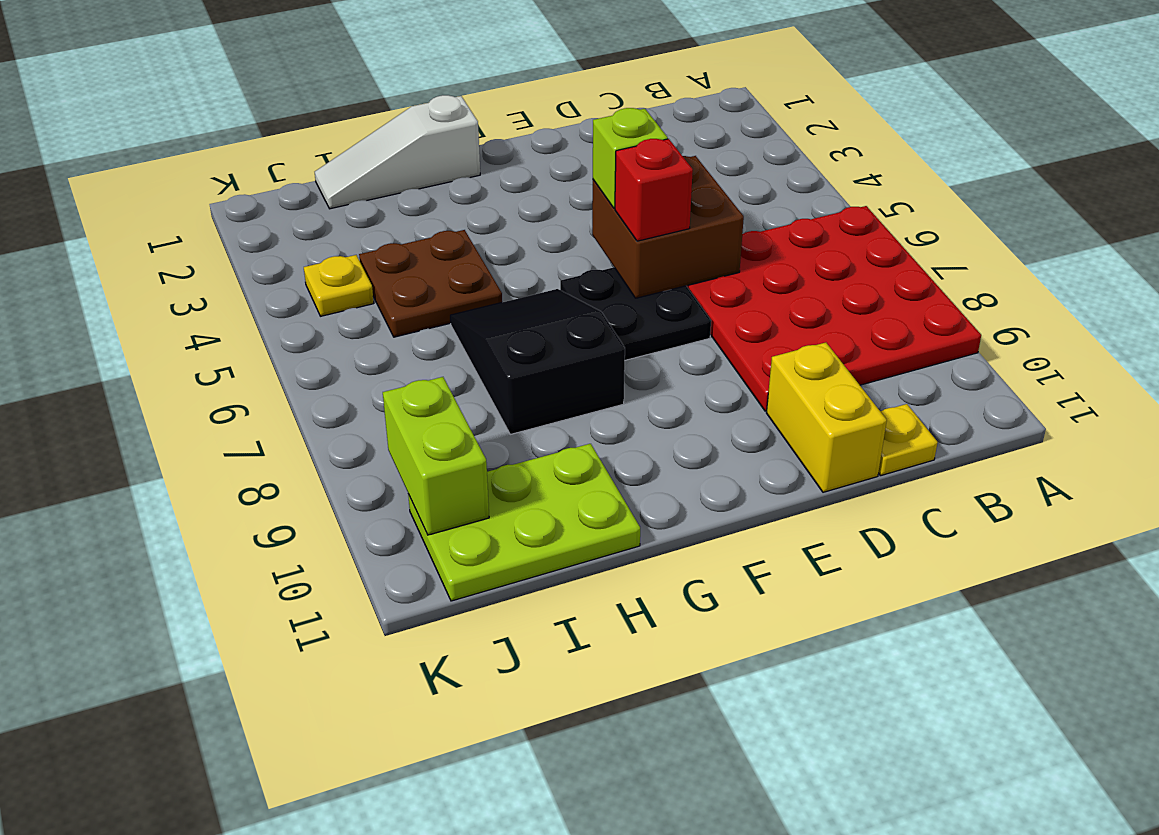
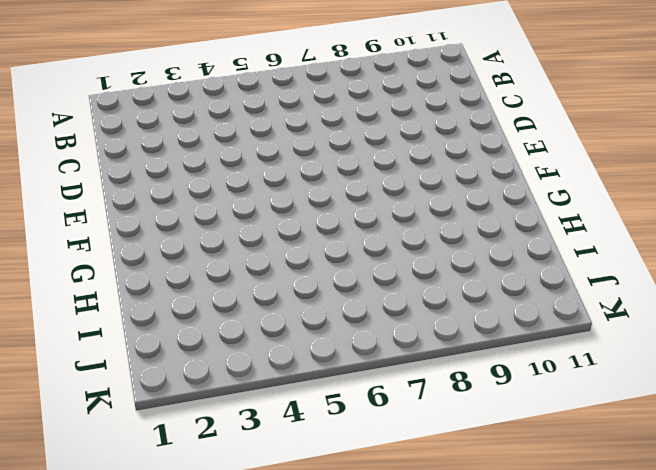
none -> red 4x4 plate [687,206,981,411]
none -> yellow 1x1 plate [878,404,938,475]
none -> yellow 1x2 brick [766,343,887,492]

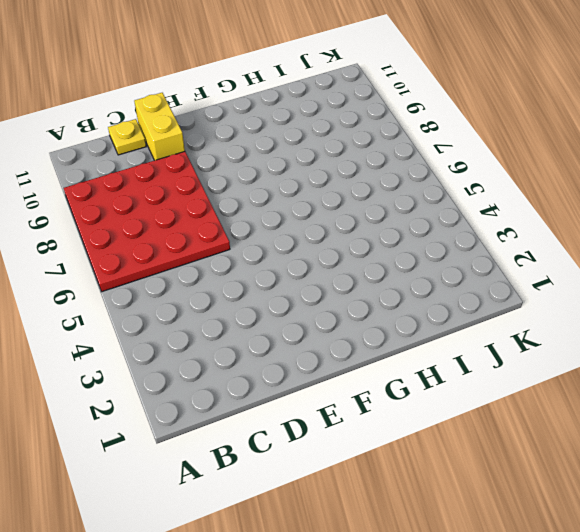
none -> black 2x2 plate [560,267,711,360]
none -> white 1x3 slope [315,95,480,209]
none -> black 2x3 slope [450,289,625,434]

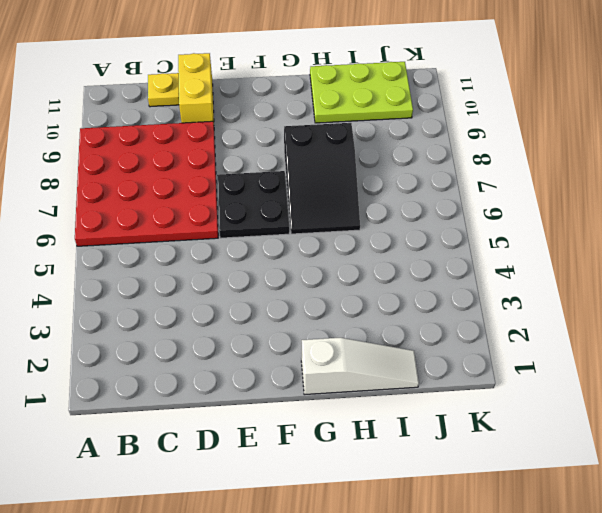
none -> brown 2x2 plate [359,230,502,337]
none -> yellow 1x1 plate [304,255,374,316]
none -> brown 2x2 brick [592,156,744,298]

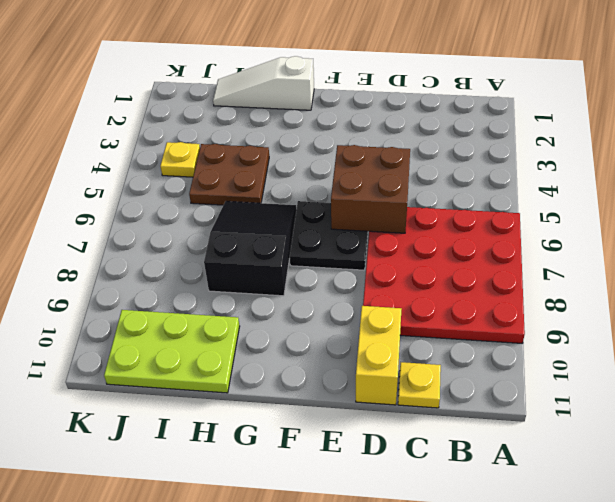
none -> lime 1x2 brick [383,377,489,535]
none -> lime 1x1 brick [593,108,668,208]
none -> red 1x1 brick [615,139,693,241]

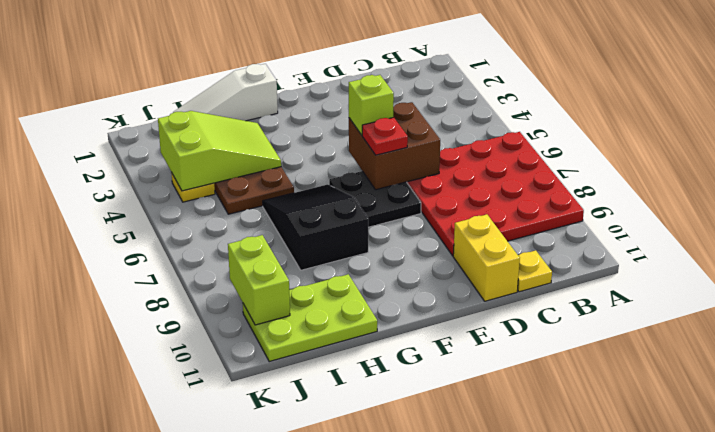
red 1x1 plate [362,117,408,155] -> red 1x1 brick [615,139,693,241]
lime 2x3 slope [158,111,281,191] -> none

